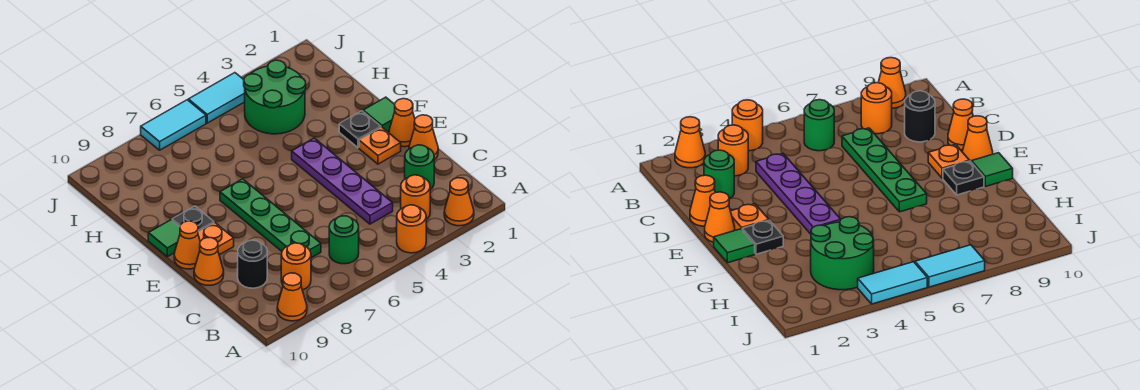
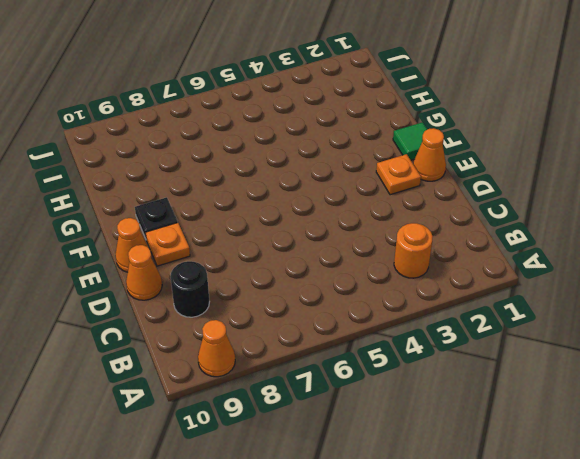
none -> orange 1x1 cone [444,178,474,226]
none -> orange 1x1 round brick [397,205,426,253]
none -> green 1x1 round brick [329,216,359,264]

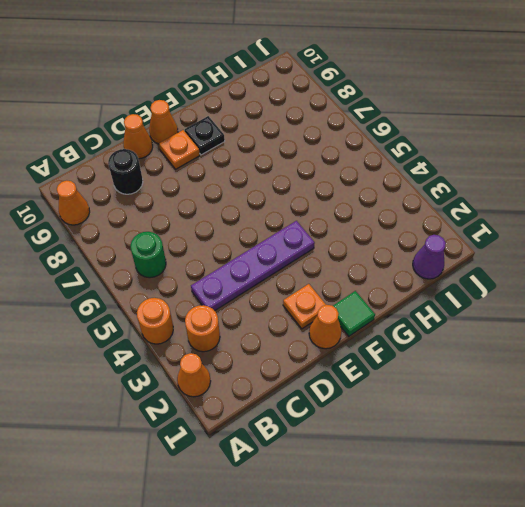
purple 1x1 cone [413,235,446,279] -> none
none -> orange 1x1 round brick [281,243,311,290]
none -> green 1x1 round brick [405,145,434,189]
none -> green 1x4 plate [220,179,321,258]

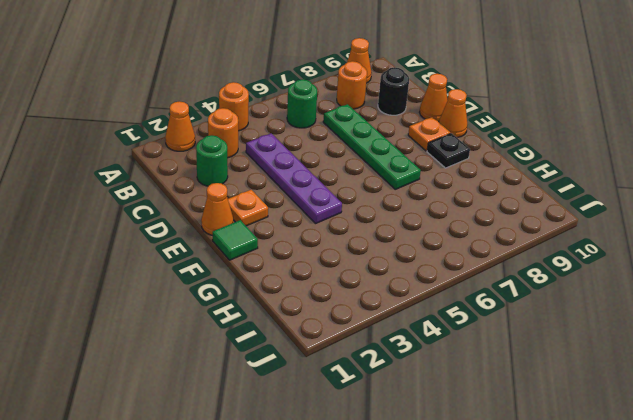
none -> orange 1x1 cone [409,115,438,160]
none -> black 1x1 plate [339,111,381,148]
none -> green 1x1 tile [148,220,180,257]

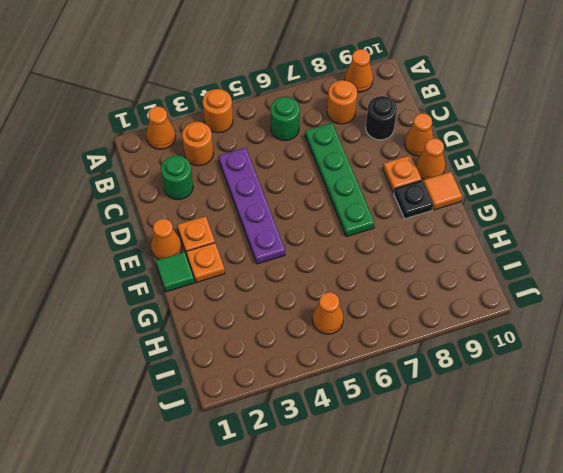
orange 1x1 plate [186,243,225,283] -> black 1x1 plate [339,111,381,148]
orange 1x1 tile [423,172,462,210] -> green 1x1 tile [148,220,180,257]
orange 1x1 cone [312,292,344,334] -> orange 1x1 cone moved to [409,115,438,160]
none -> green 2x2 round brick [244,60,306,134]
none -> cyan 1x2 tile [188,73,245,123]
none -> cyan 1x2 tile [141,100,206,150]

